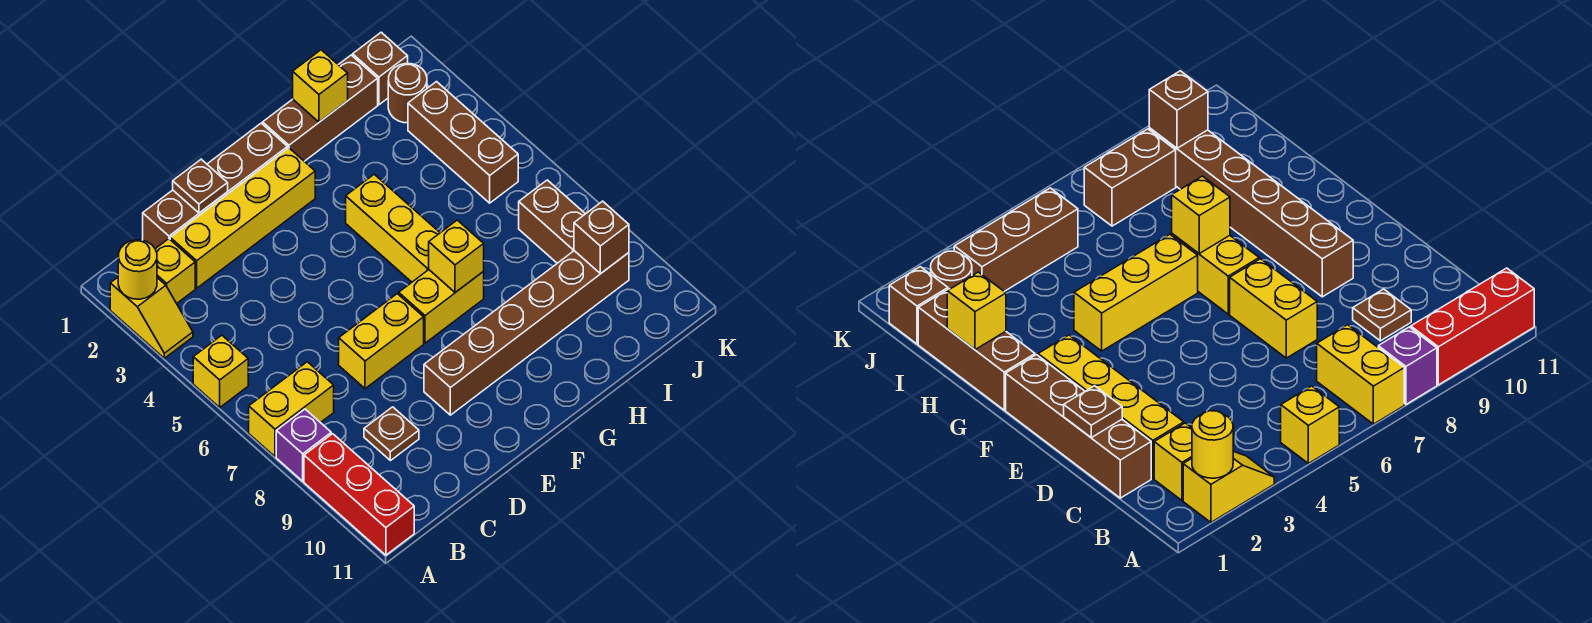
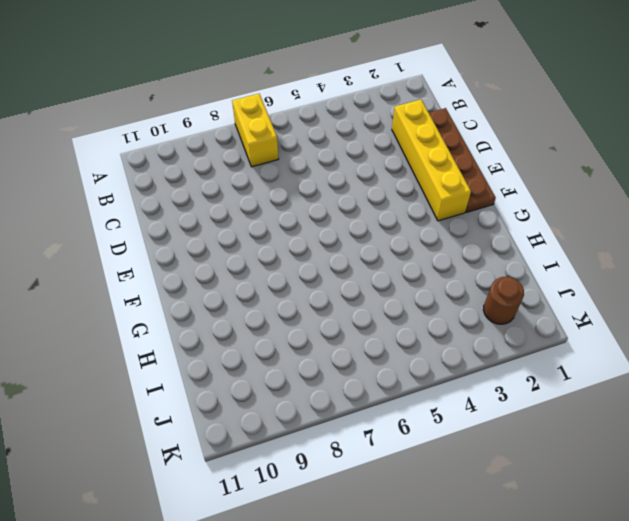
brown 1x4 plate [429,108,496,212] -> brown 1x4 brick [143,123,288,249]
none -> yellow 1x2 slope [110,277,193,358]
none -> yellow 1x1 brick [193,335,248,407]
none -> purple 1x1 brick [276,409,331,481]

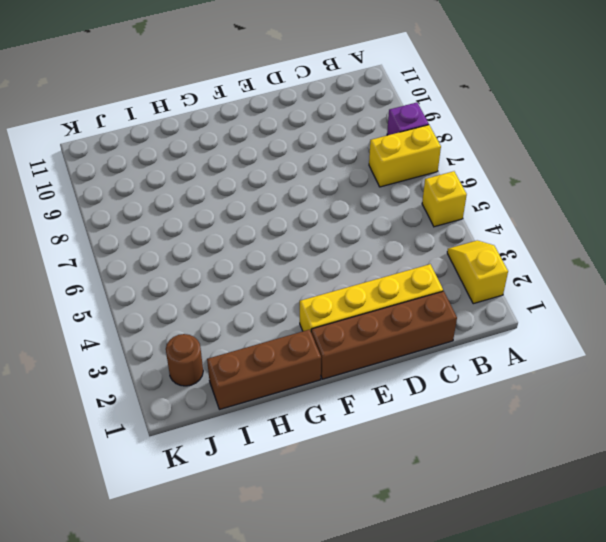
none -> red 1x3 brick [304,434,414,555]
none -> yellow 1x1 brick [156,239,195,303]
none -> brown 1x1 plate [364,407,419,461]

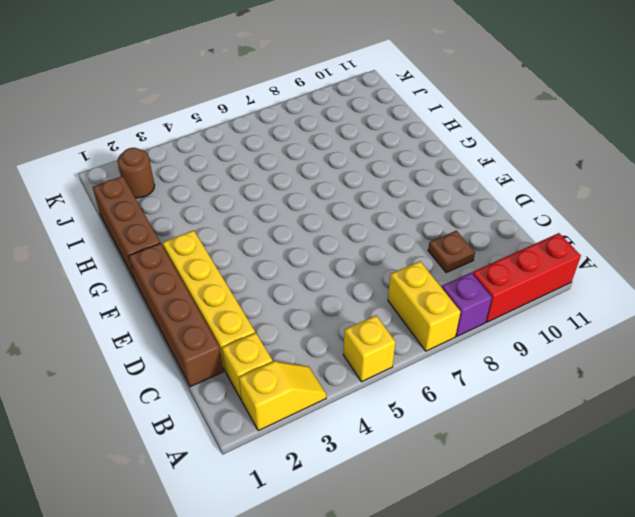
none -> yellow 1x2 brick [339,294,424,389]
none -> brown 1x6 brick [424,251,629,415]
none -> yellow 1x2 brick [399,270,484,343]

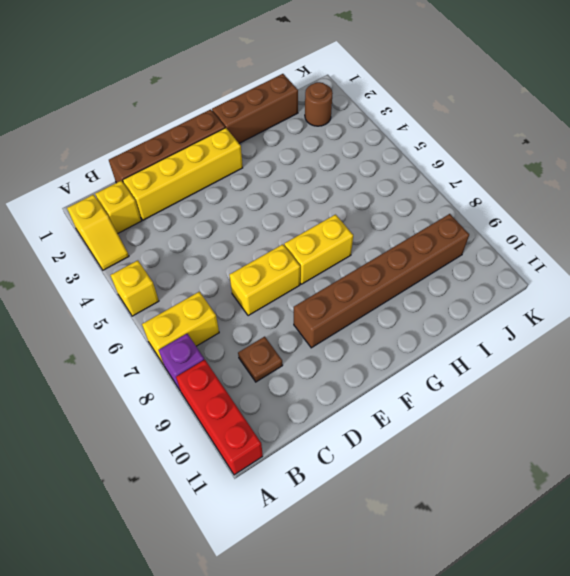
none -> yellow 1x3 brick [346,174,440,282]
none -> brown 1x1 brick [353,32,408,105]
none -> brown 1x3 brick [408,82,518,203]

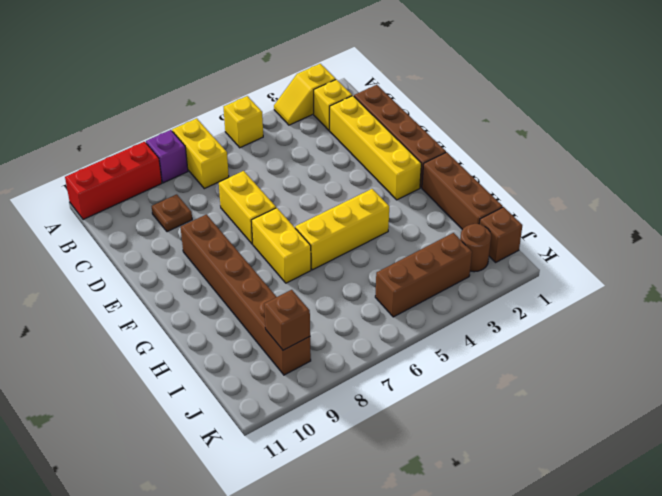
none -> brown 1x2 brick [519,180,585,263]
none -> yellow 1x1 round brick [118,240,157,299]
none -> brown 1x1 plate [173,159,228,213]

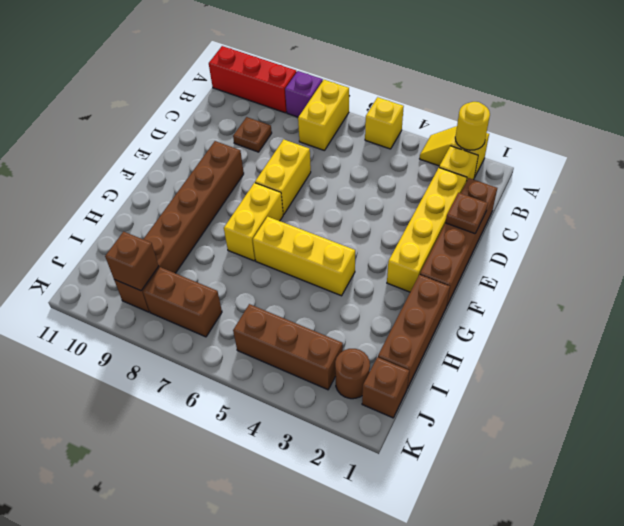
none -> yellow 1x1 brick [429,220,484,293]
none -> yellow 1x1 brick [293,50,348,122]

